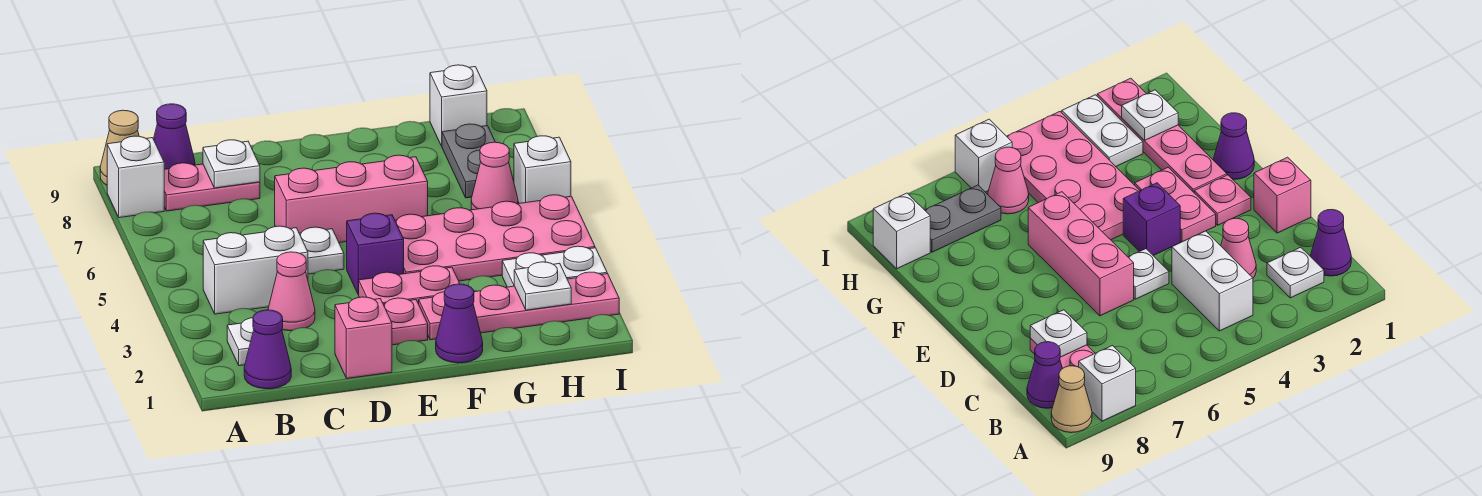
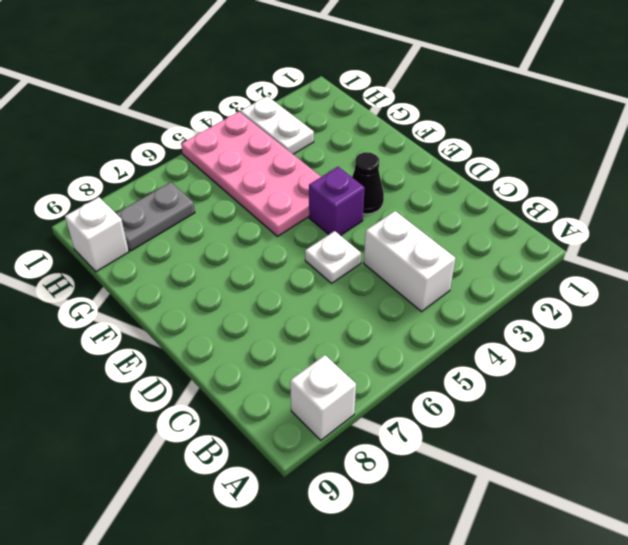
black 1x1 cone [352,152,384,214] -> pink 1x2 plate [358,266,460,304]
none -> tan 1x1 cone [100,110,139,185]
none -> purple 1x1 cone [244,310,291,389]
none -> white 1x1 plate [227,318,254,366]

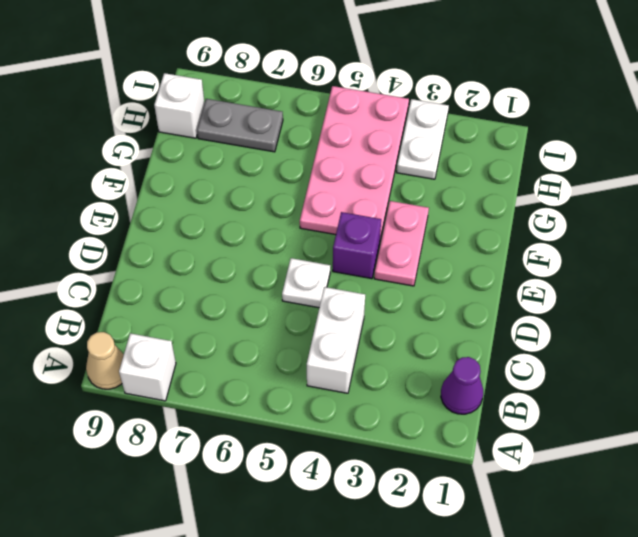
none -> white 1x1 plate [227,318,254,366]
none -> pink 1x2 plate [164,163,260,211]
none -> purple 1x1 cone [154,104,195,169]

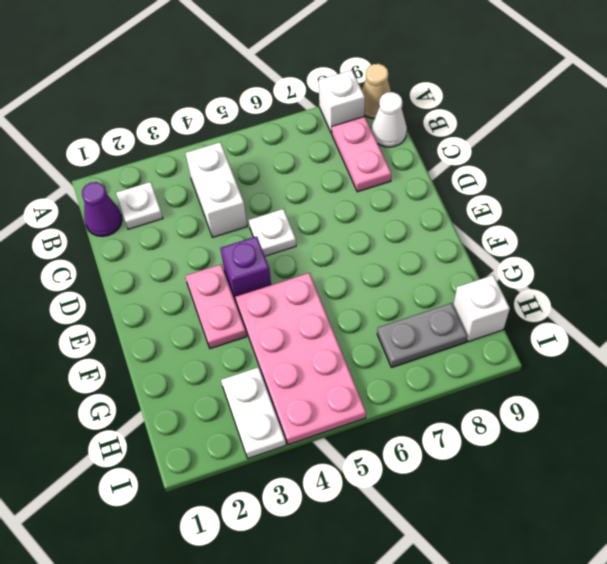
white 1x1 cone [372,92,407,147] -> purple 1x1 cone [154,104,195,169]
none -> pink 1x1 cone [268,252,315,331]
none -> pink 1x1 brick [335,297,392,378]
none -> pink 1x3 brick [275,155,428,243]

